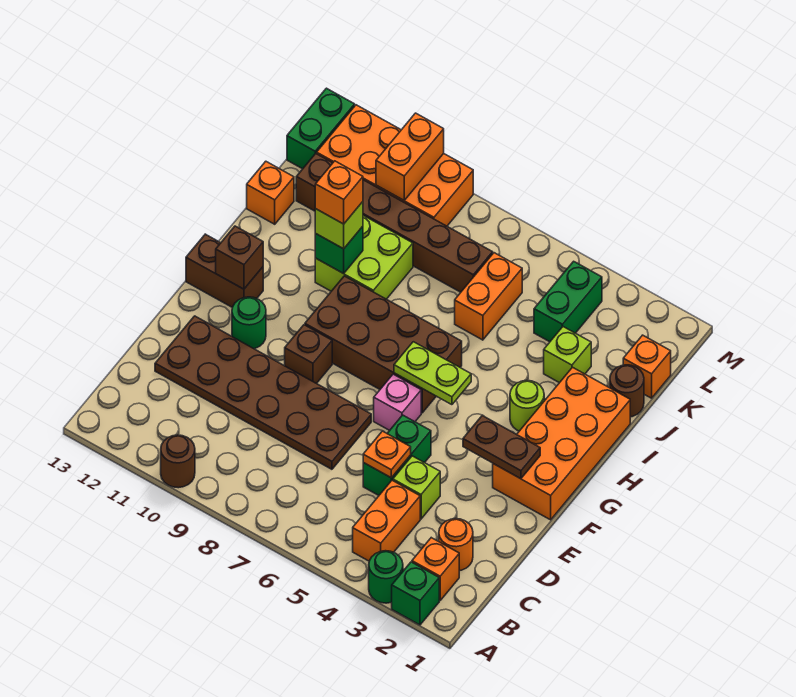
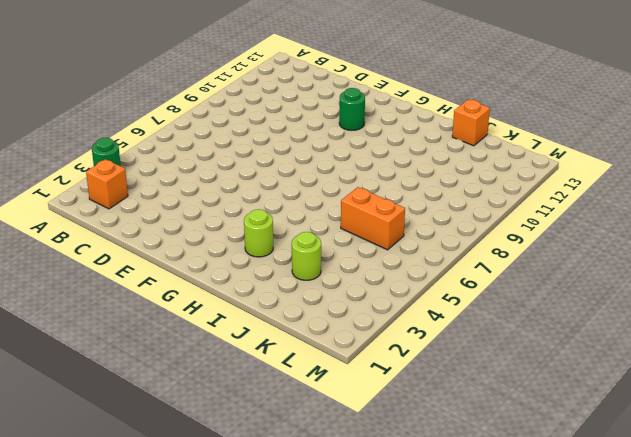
lime 1x1 round brick [292,232,321,280] -> lime 1x1 brick [544,327,591,383]
none -> green 1x1 brick [392,562,439,625]
none -> brown 1x1 round brick [161,435,195,488]
none -> orange 1x2 brick [353,480,420,561]
none -> orange 1x1 round brick [439,519,473,571]

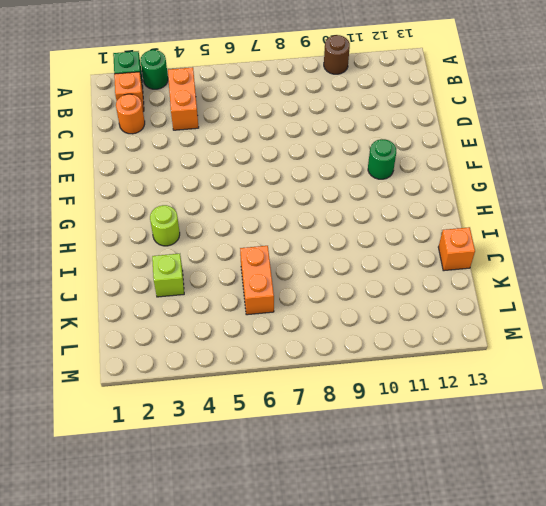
none -> lime 1x1 brick [393,456,440,519]
none -> green 1x2 brick [363,415,431,495]
none -> brown 2x6 plate [155,316,371,469]
none -> orange 2x4 brick [493,367,630,520]

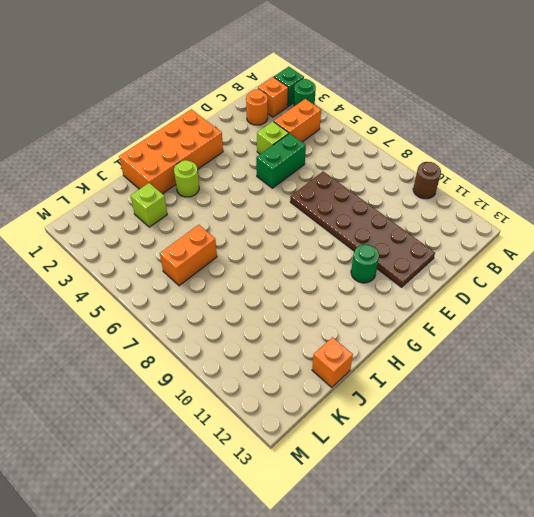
none -> pink 1x1 brick [374,374,421,430]
none -> brown 1x1 brick [285,325,332,384]
none -> brown 2x4 brick [305,276,462,413]
none -> brown 1x2 brick [186,234,263,307]

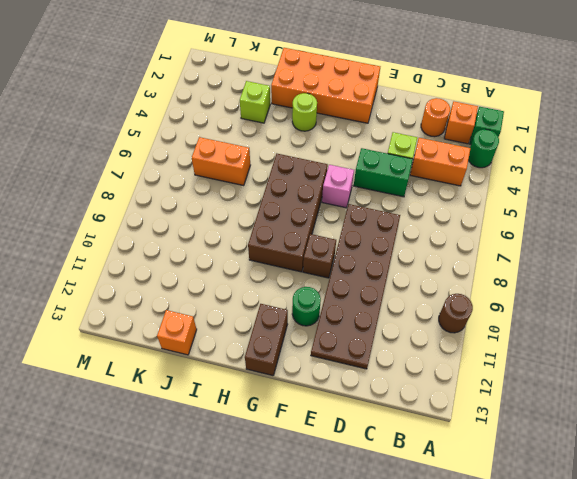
none -> lime 2x2 brick [315,215,413,299]
none -> brown 1x1 round brick [610,365,644,417]
none -> orange 1x1 brick [623,335,671,398]
none -> green 1x2 brick [534,261,602,342]

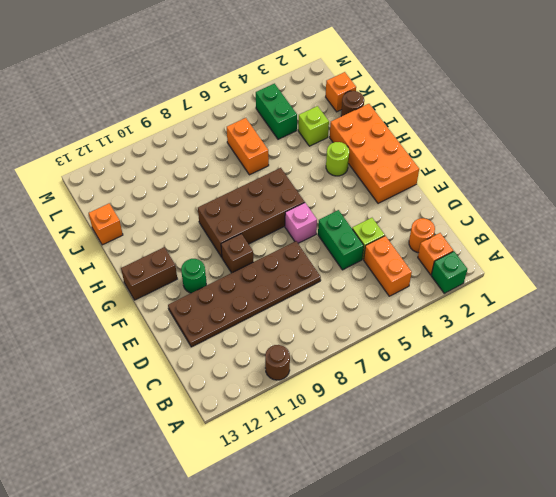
none -> green 1x1 round brick [369,551,403,603]
none -> lime 2x2 brick [315,215,413,299]
none -> brown 1x6 brick [296,153,493,292]
none -> orange 2x4 brick [317,105,473,226]

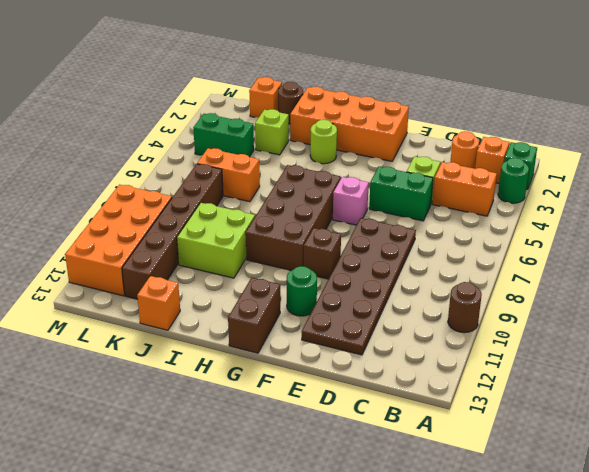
none -> green 1x2 brick [287,88,355,169]
none -> orange 1x1 plate [363,431,411,478]
none -> brown 1x2 plate [463,416,540,479]
none -> lime 1x2 plate [394,342,471,405]

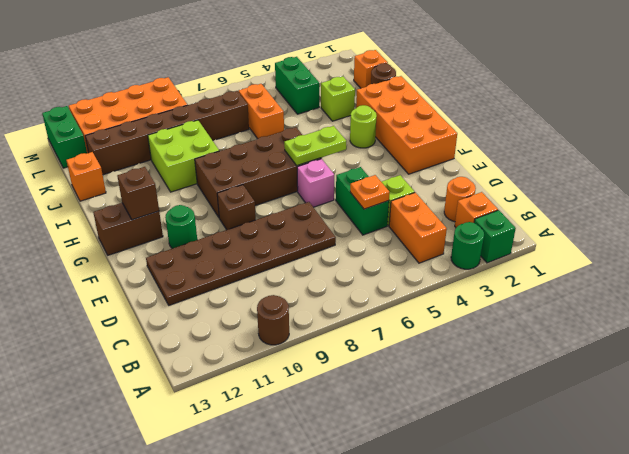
none -> brown 1x2 plate [463,416,540,479]
none -> green 1x1 brick [315,226,363,274]
none -> orange 1x2 brick [376,113,444,200]
none -> lime 1x1 brick [315,202,363,249]

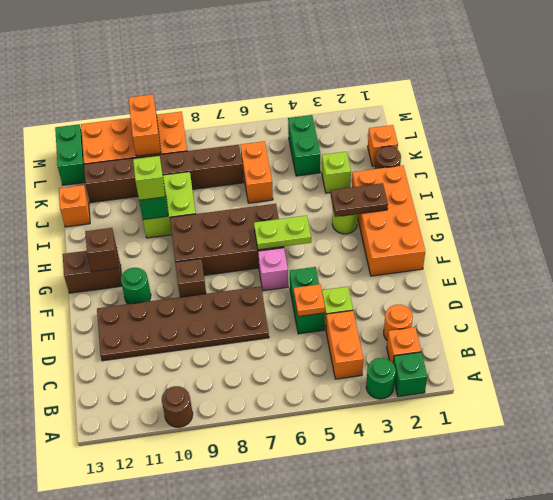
brown 1x2 plate [331,183,388,217] -> brown 1x2 plate moved to [463,416,540,479]
none -> orange 1x1 brick [315,161,363,224]

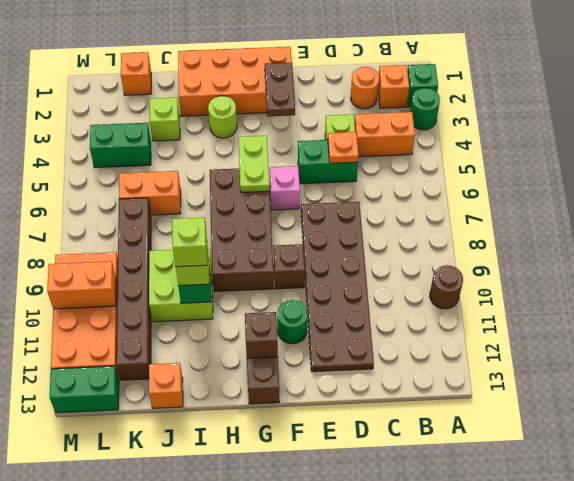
lime 1x1 brick [172,218,207,267] -> orange 1x1 brick [315,161,363,224]
none -> brown 1x1 round brick [610,365,644,417]

